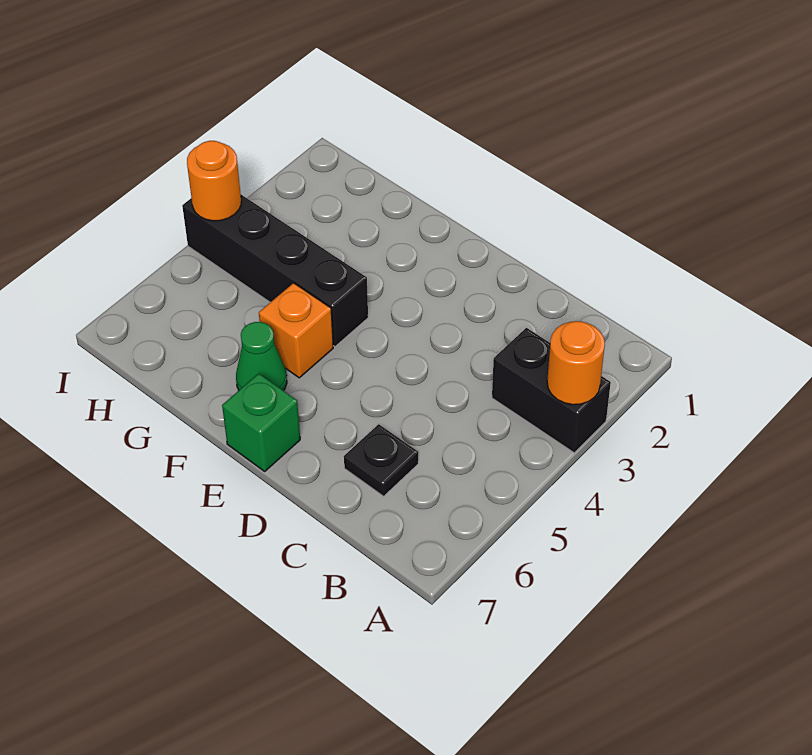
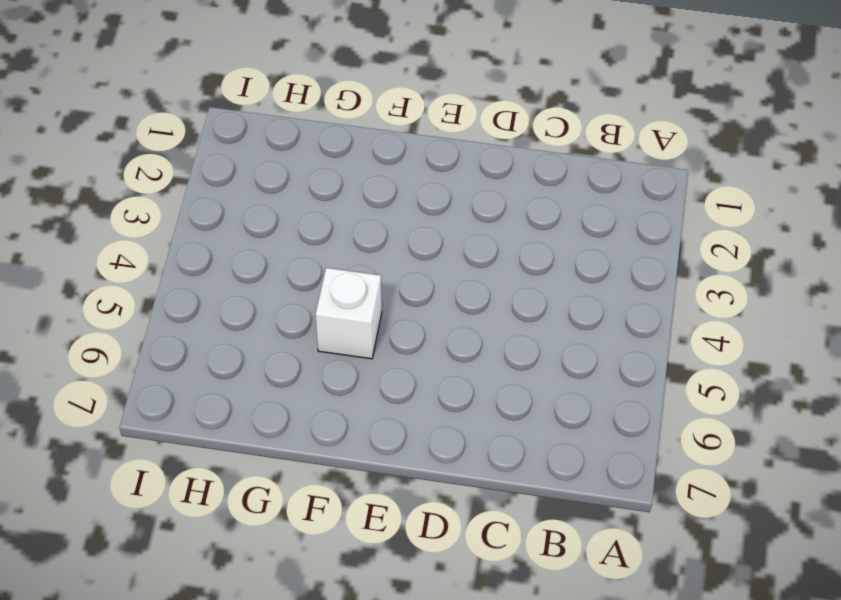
white 1x1 brick [315,268,382,359] -> orange 1x1 brick [259,283,333,378]
none -> black 1x2 brick [492,328,611,453]
none -> black 1x1 plate [344,424,418,496]

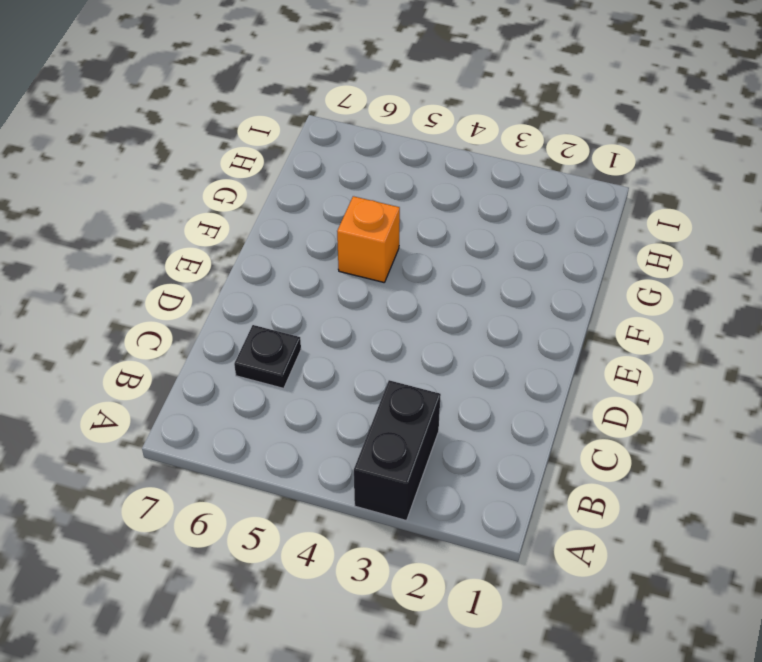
none -> green 1x1 brick [222,374,300,471]
none -> black 1x4 brick [182,195,368,346]

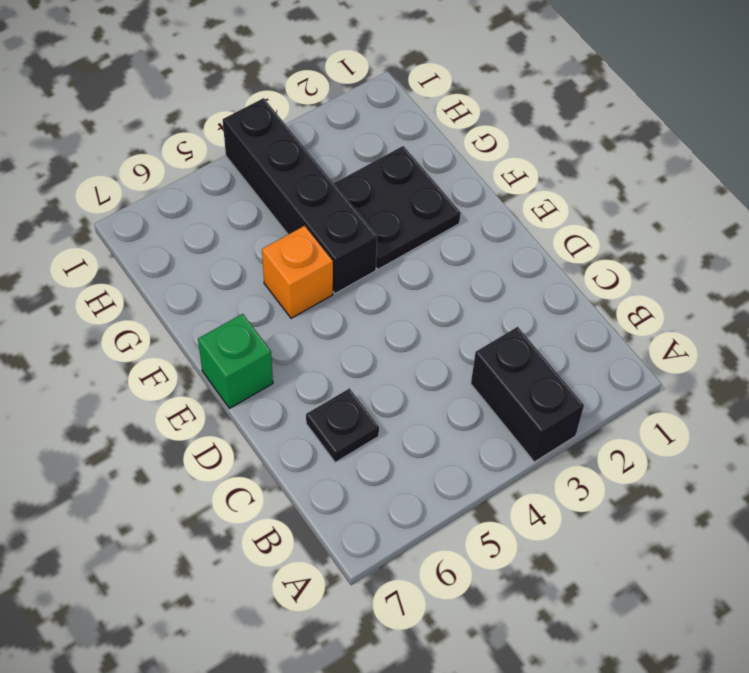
black 2x2 plate [334,146,461,269] -> none
none -> green 1x1 cone [236,322,287,391]
none -> orange 1x1 round brick [547,321,605,405]

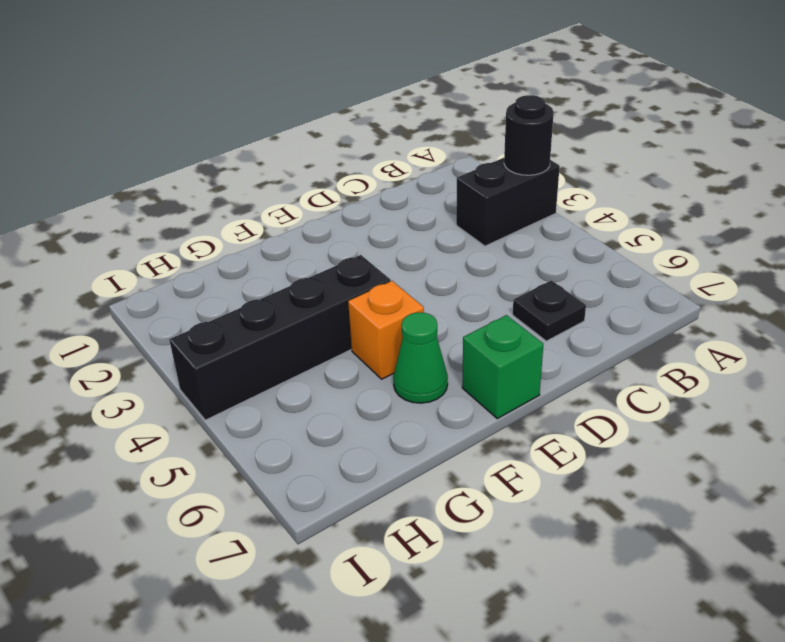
black 1x1 round brick [504,95,554,175] -> orange 1x1 round brick [547,321,605,405]
none -> orange 1x1 round brick [187,141,241,221]

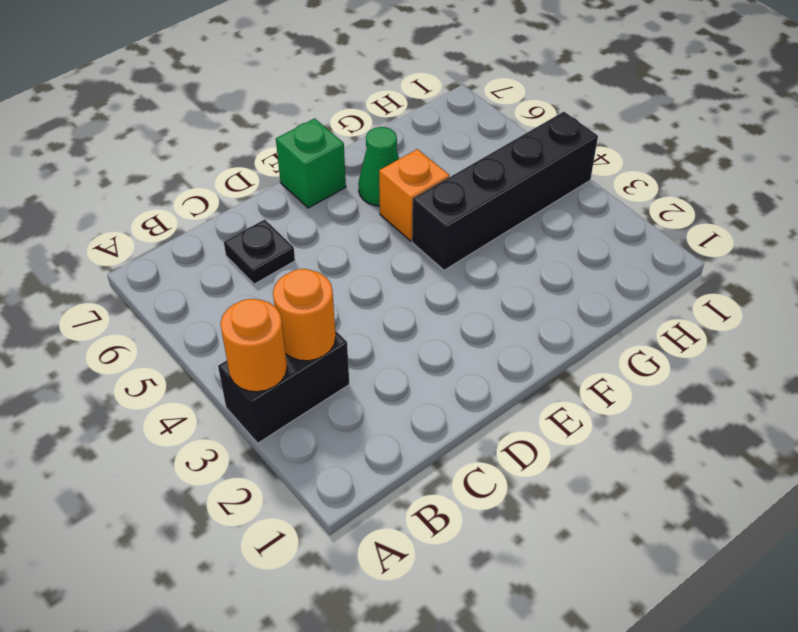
orange 1x1 round brick [273,269,336,361] -> orange 1x1 round brick moved to [187,141,241,221]

